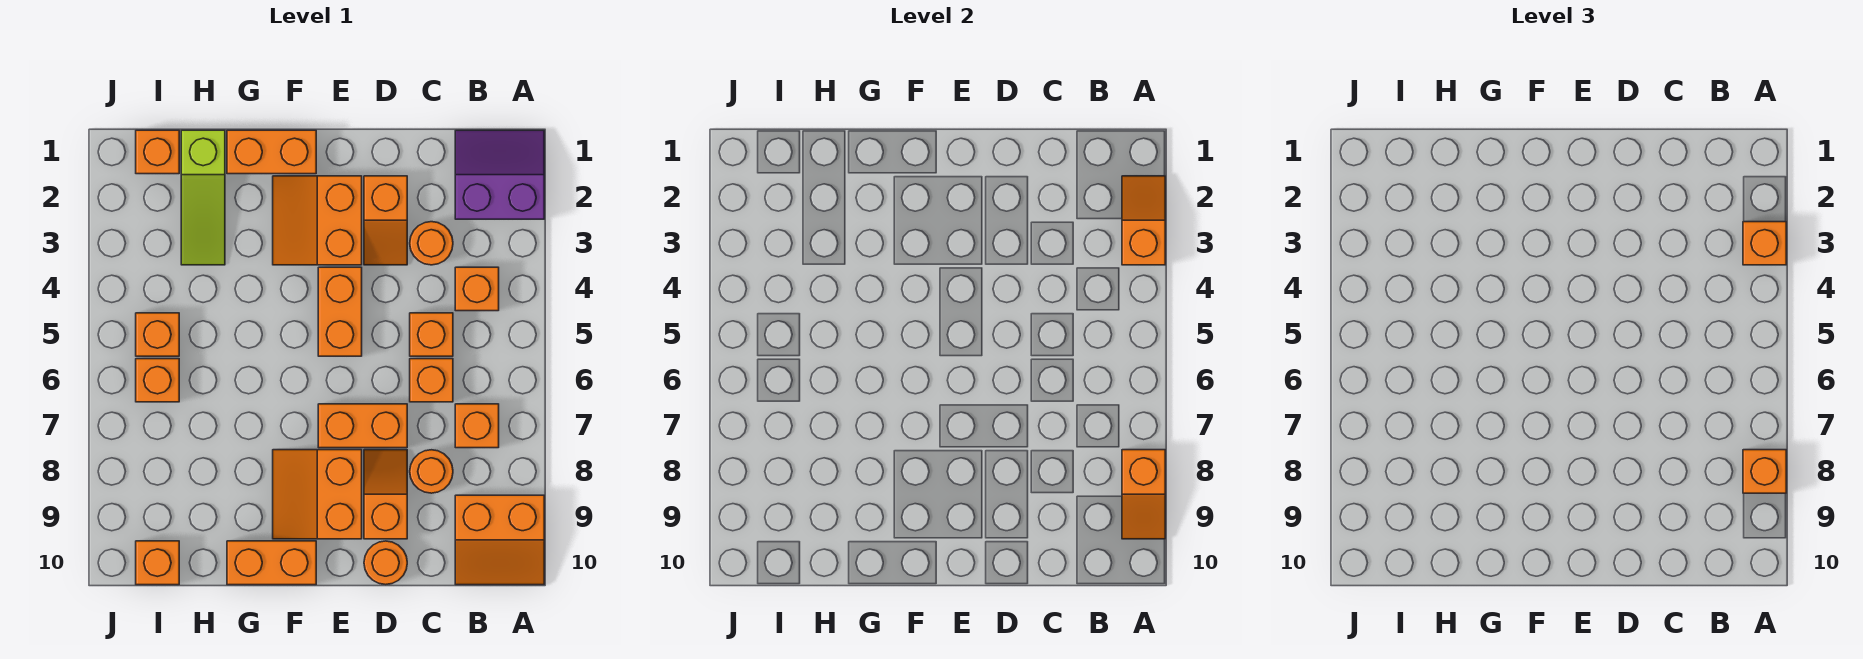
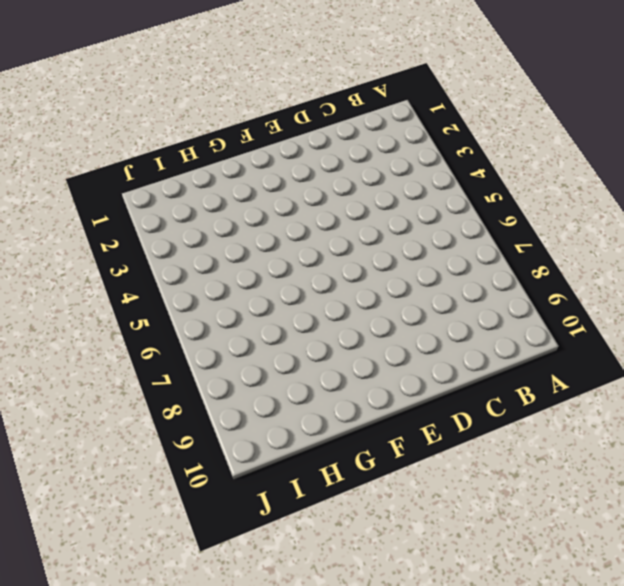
none -> purple 2x2 slope [455,130,544,219]
none -> orange 2x2 slope [455,495,544,585]
none -> orange 1x1 brick [455,267,499,311]

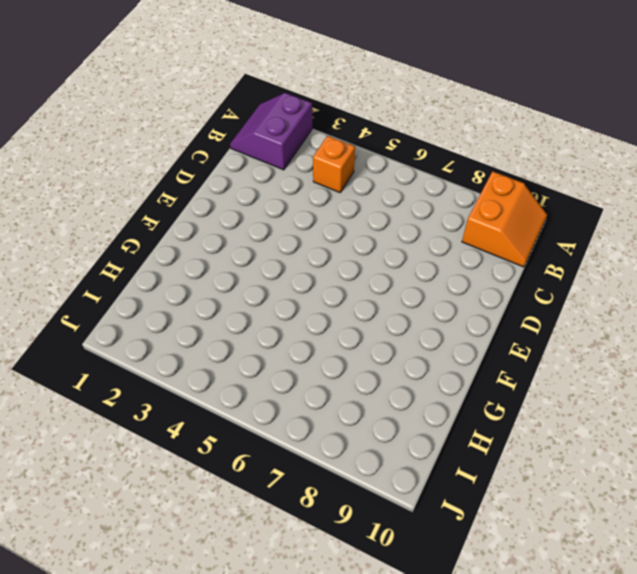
none -> orange 1x1 brick [455,404,499,448]
none -> orange 1x1 round brick [410,222,453,265]
none -> orange 1x1 brick [410,313,453,356]

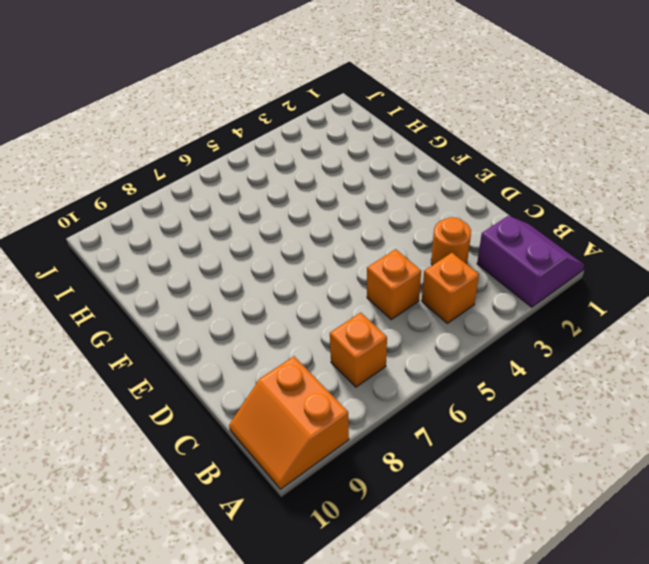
none -> orange 1x1 brick [410,359,453,402]
none -> orange 1x1 round brick [410,450,453,493]
none -> orange 1x2 slope [364,176,407,265]

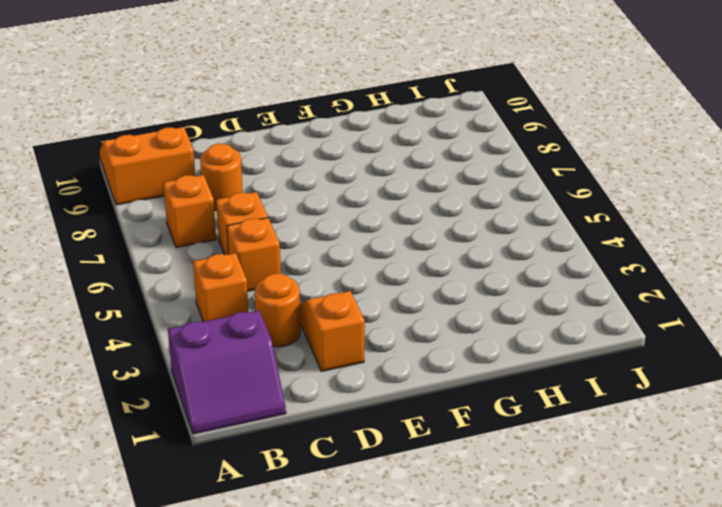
none -> orange 1x2 brick [318,404,407,448]
none -> orange 1x2 slope [364,450,407,539]
none -> orange 1x1 round brick [364,541,407,585]

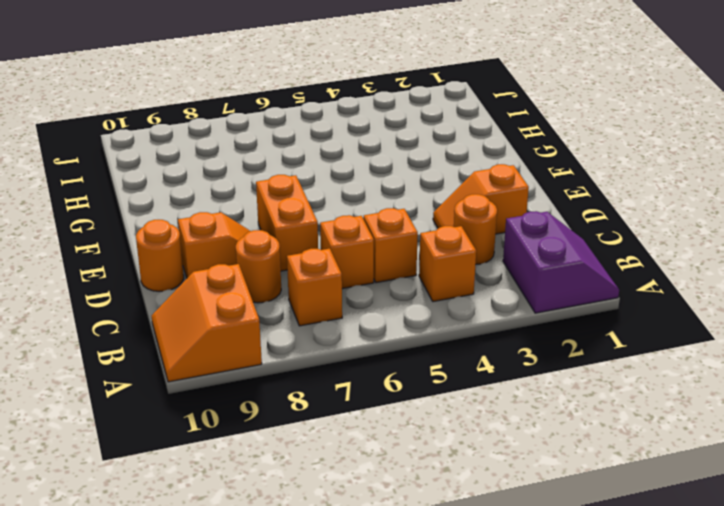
none -> orange 2x2 slope [273,176,362,265]
none -> orange 1x2 brick [318,267,362,356]
none -> orange 2x2 slope [273,450,362,539]

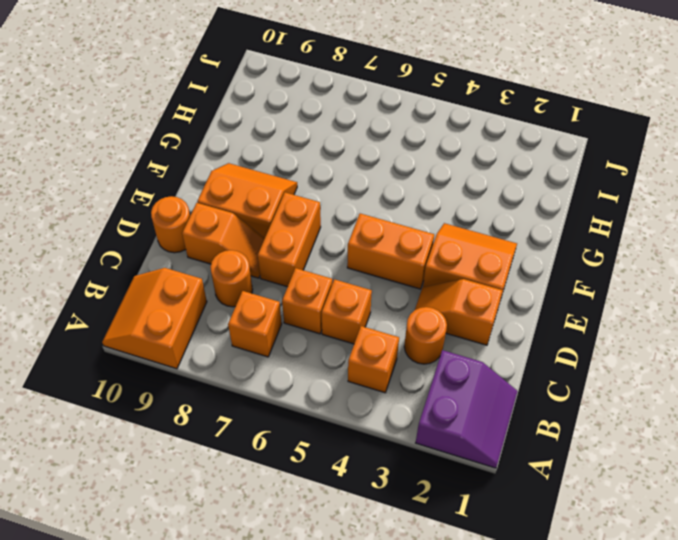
none -> orange 1x2 brick [227,130,316,174]
none -> orange 1x2 brick [227,541,316,585]
none -> lime 1x3 slope [181,130,225,265]

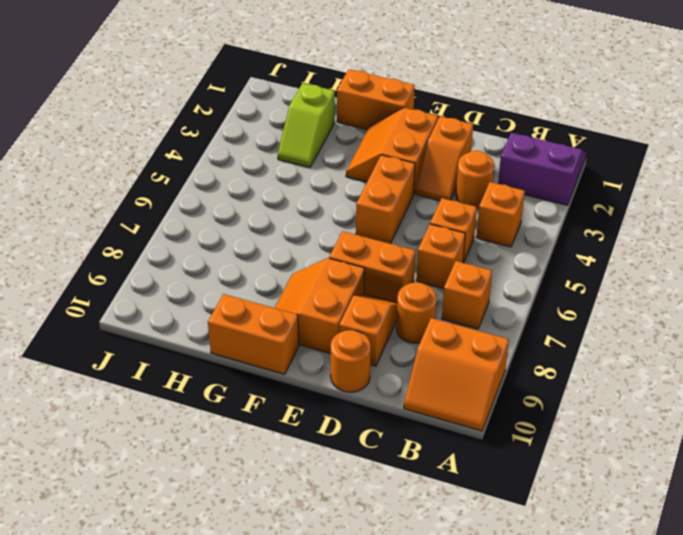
lime 1x2 slope [278,83,335,168] -> lime 1x3 slope [181,130,225,265]
none -> orange 1x1 brick [136,130,179,174]
none -> orange 1x1 brick [136,313,179,356]
none -> orange 1x1 brick [136,359,179,402]

